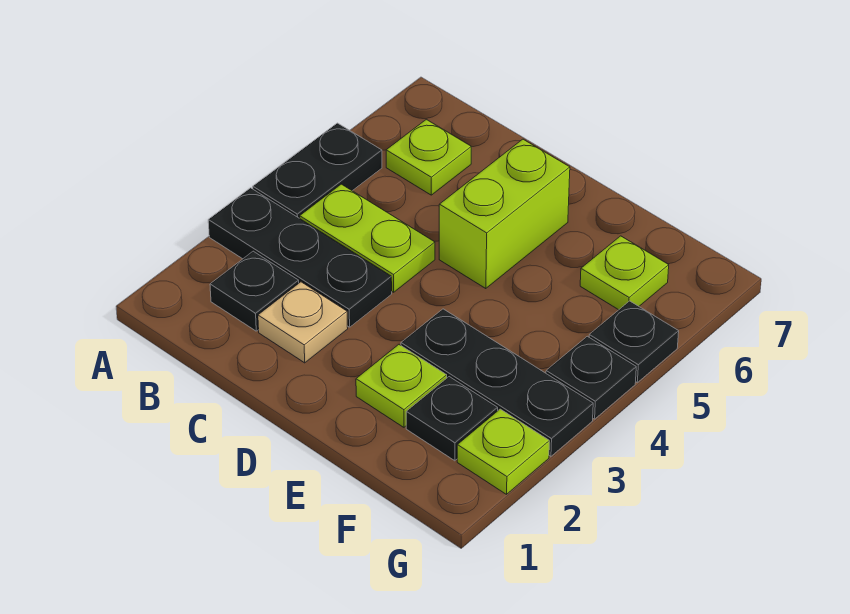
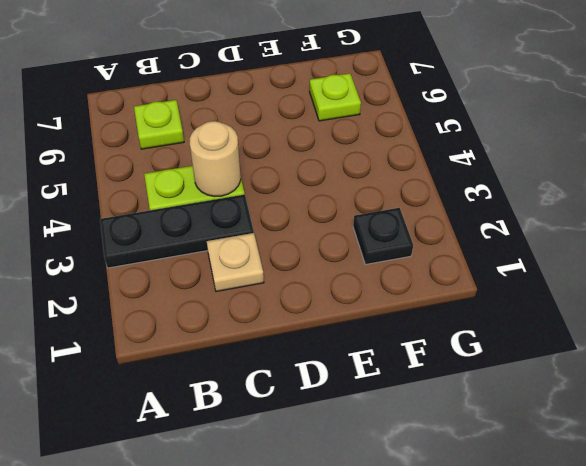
tan 1x1 round brick [190,121,241,197] -> none
none -> black 1x2 plate [253,123,382,218]
none -> black 1x1 plate [210,251,299,331]
none -> lime 1x2 brick [439,139,570,289]

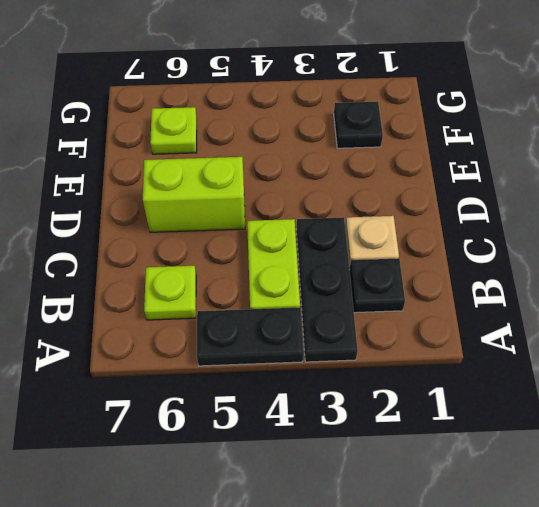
none -> lime 1x1 plate [356,345,447,427]
none -> black 1x3 plate [401,309,593,456]
none -> lime 1x1 plate [457,409,549,494]

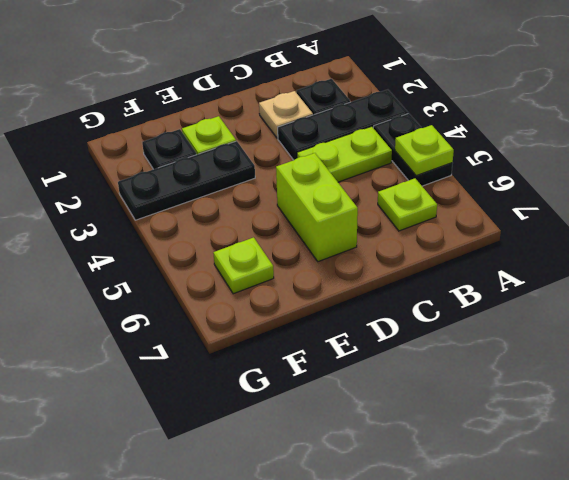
lime 1x1 plate [395,125,454,176] -> lime 1x1 plate moved to [457,409,549,494]
none -> black 1x1 plate [546,336,636,419]
none -> black 1x1 plate [589,301,679,382]

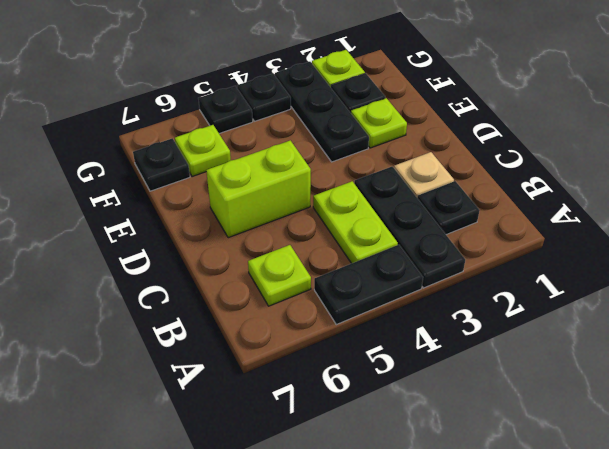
black 1x1 plate [133,138,190,191] -> none

